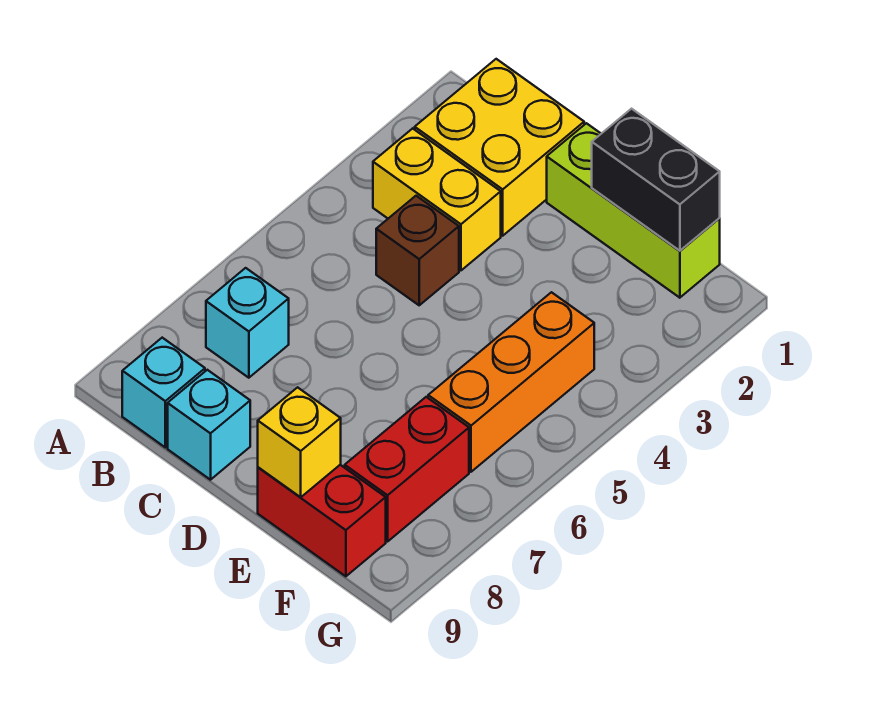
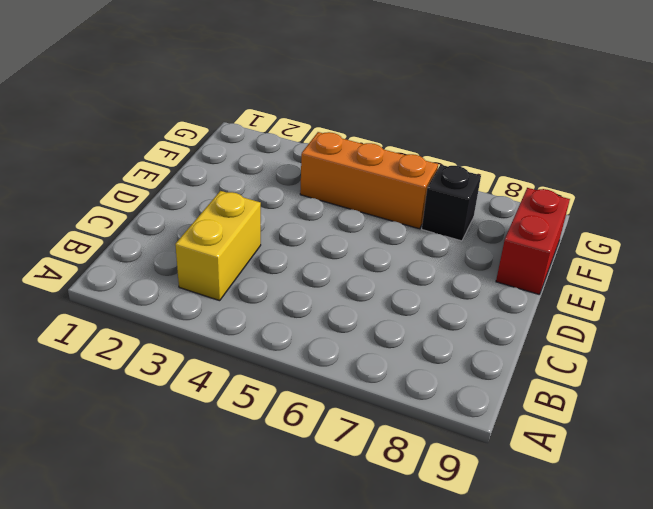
black 1x1 brick [422,165,481,241] -> red 1x2 brick [345,397,469,541]
none -> yellow 2x2 brick [415,59,584,236]
none -> cyan 1x1 brick [206,268,289,378]
none -> cyan 1x1 brick [122,338,205,447]

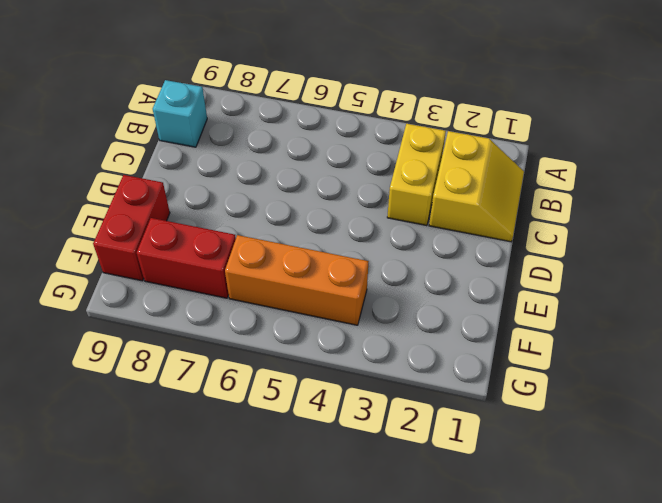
yellow 2x2 slope [429,131,524,242] -> yellow 2x2 brick [415,59,584,236]
none -> cyan 1x1 brick [206,268,289,378]
none -> brown 1x1 brick [376,196,459,305]
none -> cyan 1x1 brick [168,370,250,480]

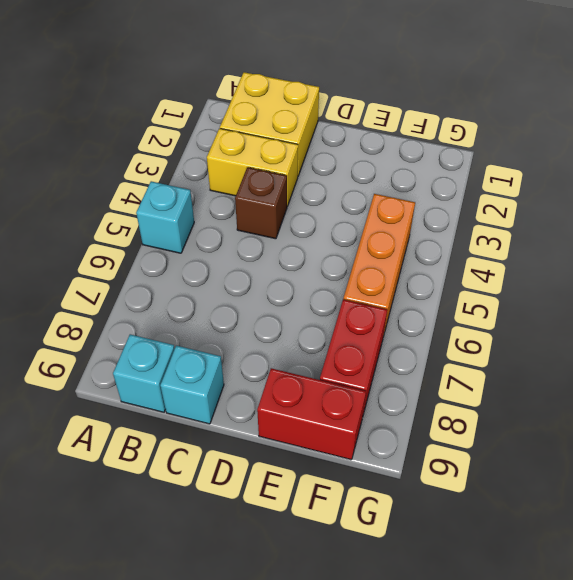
cyan 1x1 brick [136,181,194,253] -> cyan 1x1 brick moved to [206,268,289,378]
none -> lime 1x3 brick [547,123,720,298]
none -> black 1x2 brick [592,109,720,251]
none -> yellow 1x1 brick [258,387,341,497]

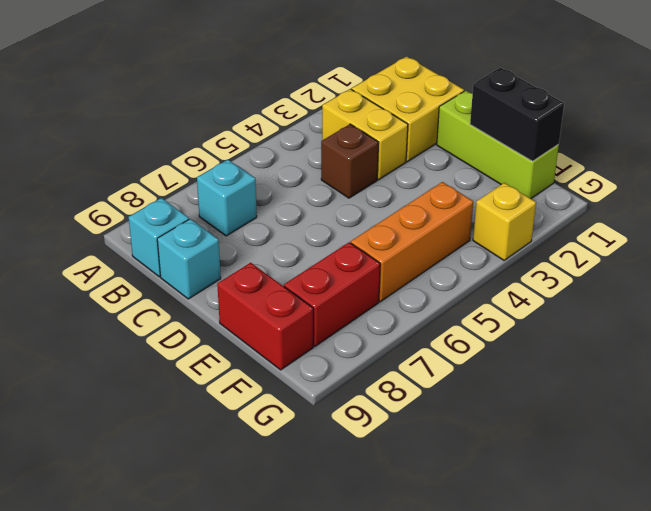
yellow 1x1 brick [473,183,536,260] -> yellow 1x1 brick moved to [258,387,341,497]

